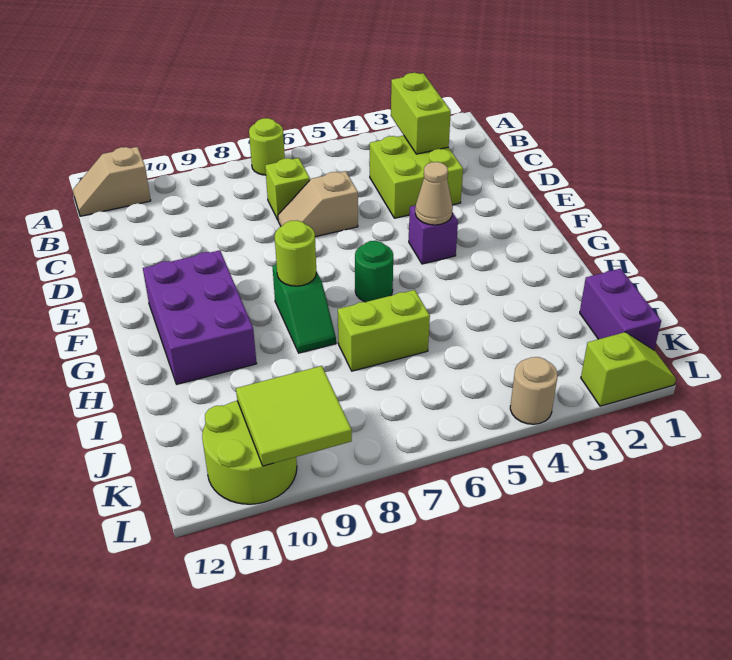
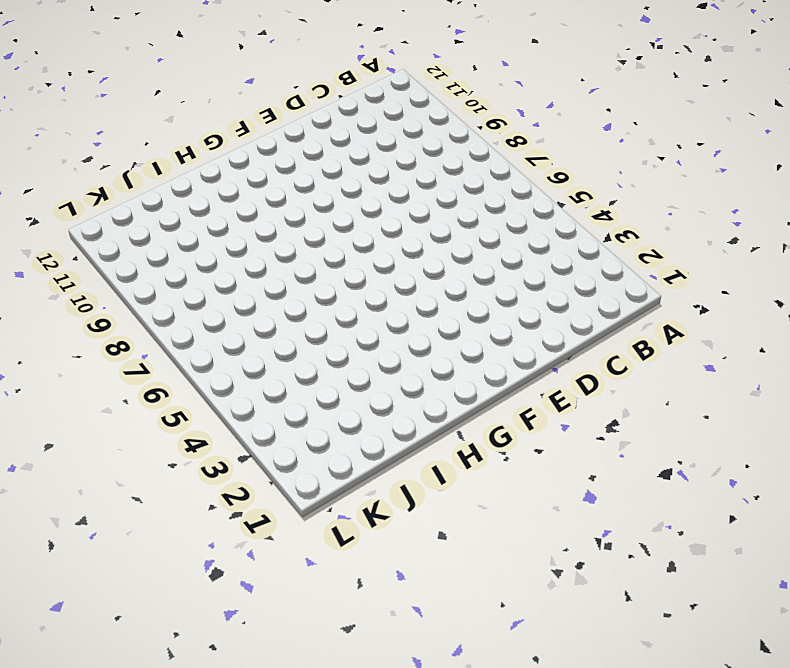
none -> lime 1x1 round brick [249,118,285,175]
none -> tan 1x2 slope [73,147,151,216]
none -> lime 2x2 brick [370,135,463,218]

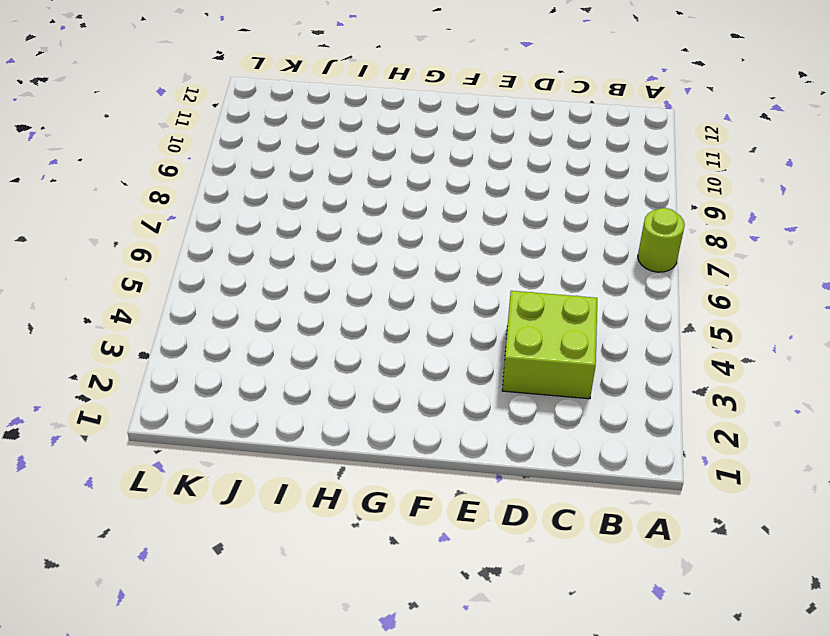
none -> tan 1x2 slope [73,147,151,216]
none -> lime 1x1 brick [265,158,310,220]
none -> tan 1x2 slope [278,171,358,237]

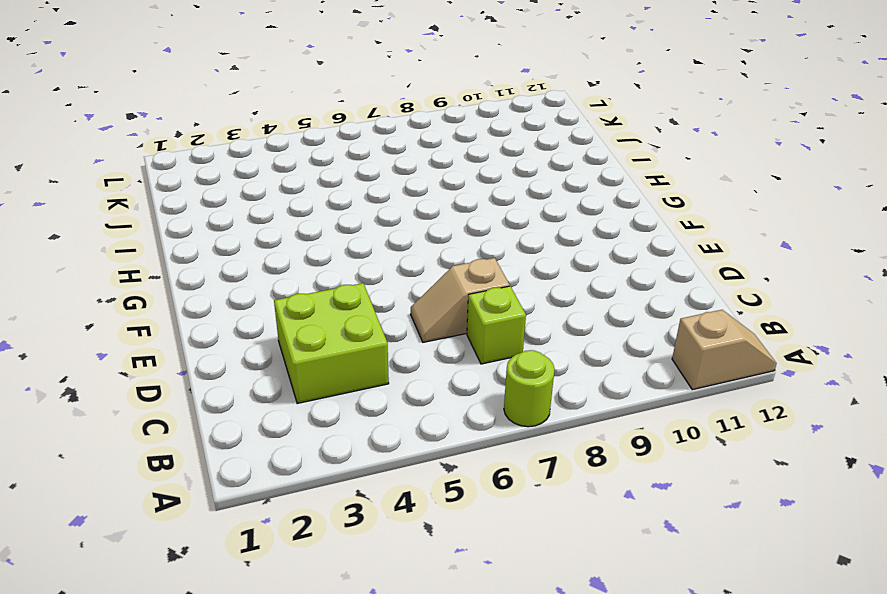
tan 1x2 slope [411,258,510,342] -> tan 1x2 slope turned to [278,171,358,237]
none -> purple 1x1 brick [409,205,458,264]
none -> purple 2x3 brick [143,250,257,384]
none -> green 1x1 round brick [355,241,393,302]

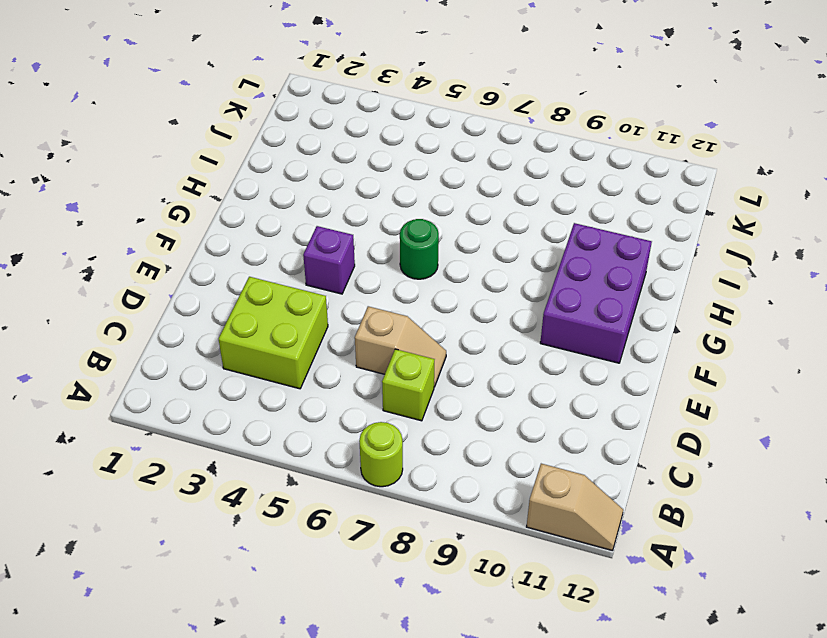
none -> green 1x2 slope [272,265,336,353]
none -> lime 1x2 brick [338,290,430,371]
none -> purple 1x2 brick [580,269,661,350]

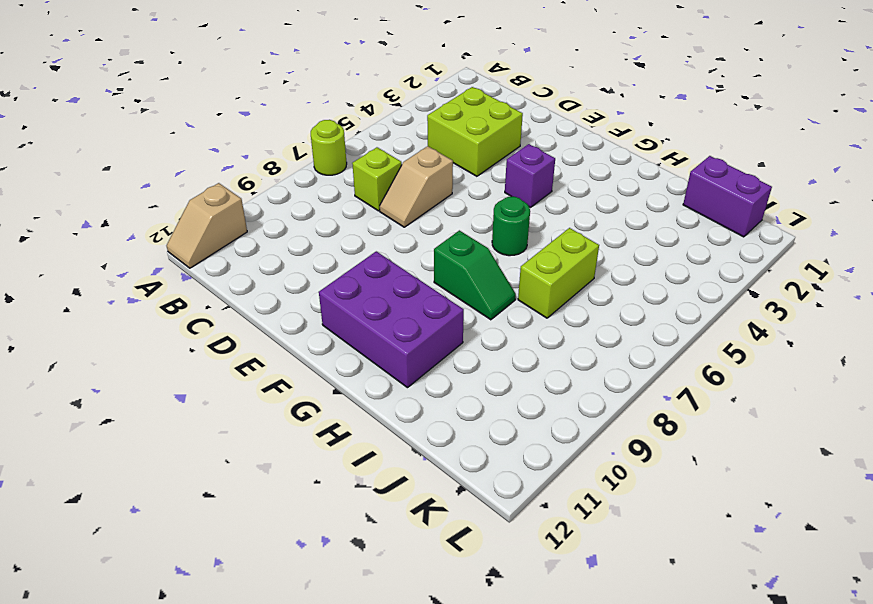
none -> lime 2x2 round brick [202,401,297,504]
none -> lime 1x2 slope [581,332,676,406]
none -> tan 1x1 round brick [510,357,557,424]

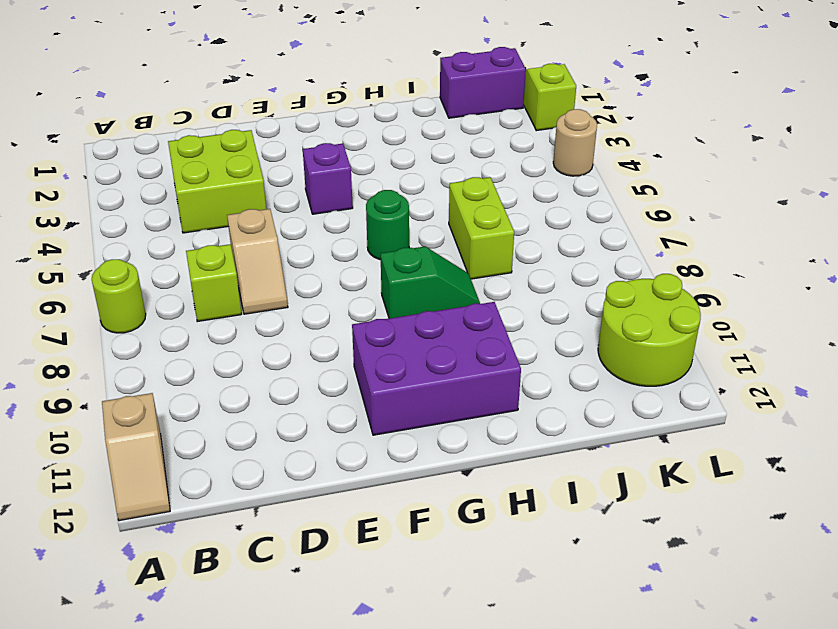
none -> lime 1x2 brick [391,73,451,154]
none -> tan 1x1 cone [415,162,453,225]
none -> lime 1x1 round brick [275,220,316,286]

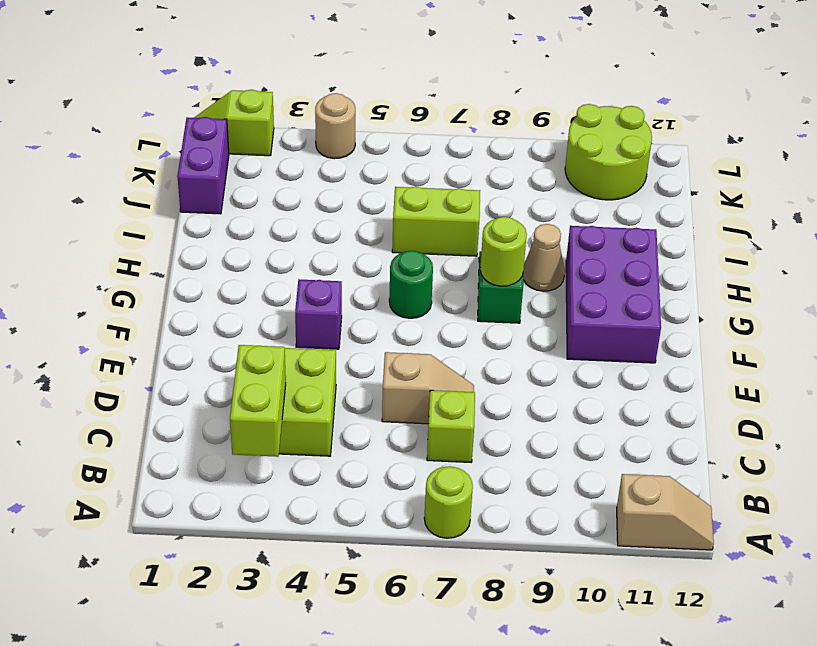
tan 1x1 cone [523,224,565,291] -> tan 1x1 cone moved to [415,162,453,225]
none -> lime 2x2 tile [236,366,352,466]

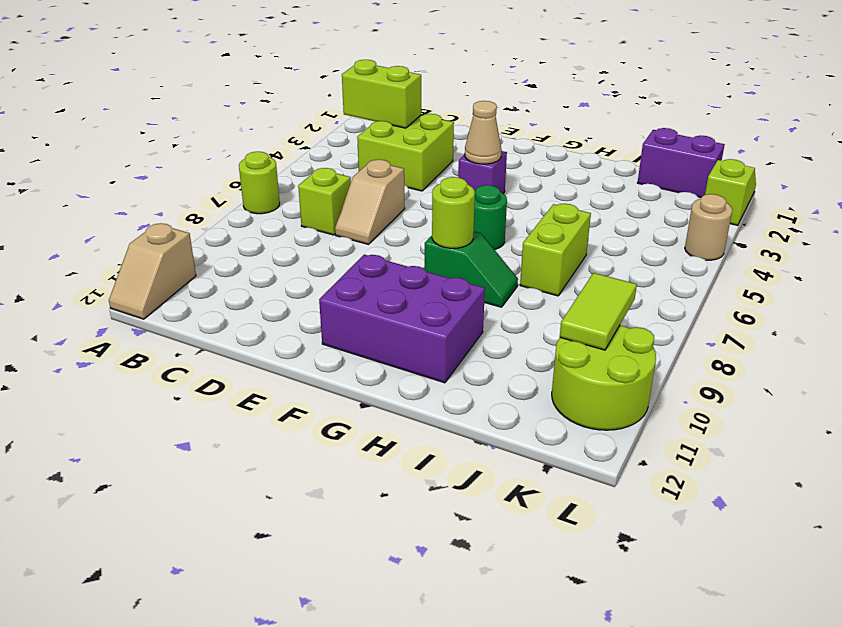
lime 1x2 tile [560,273,637,350] -> lime 2x2 tile [236,366,352,466]

